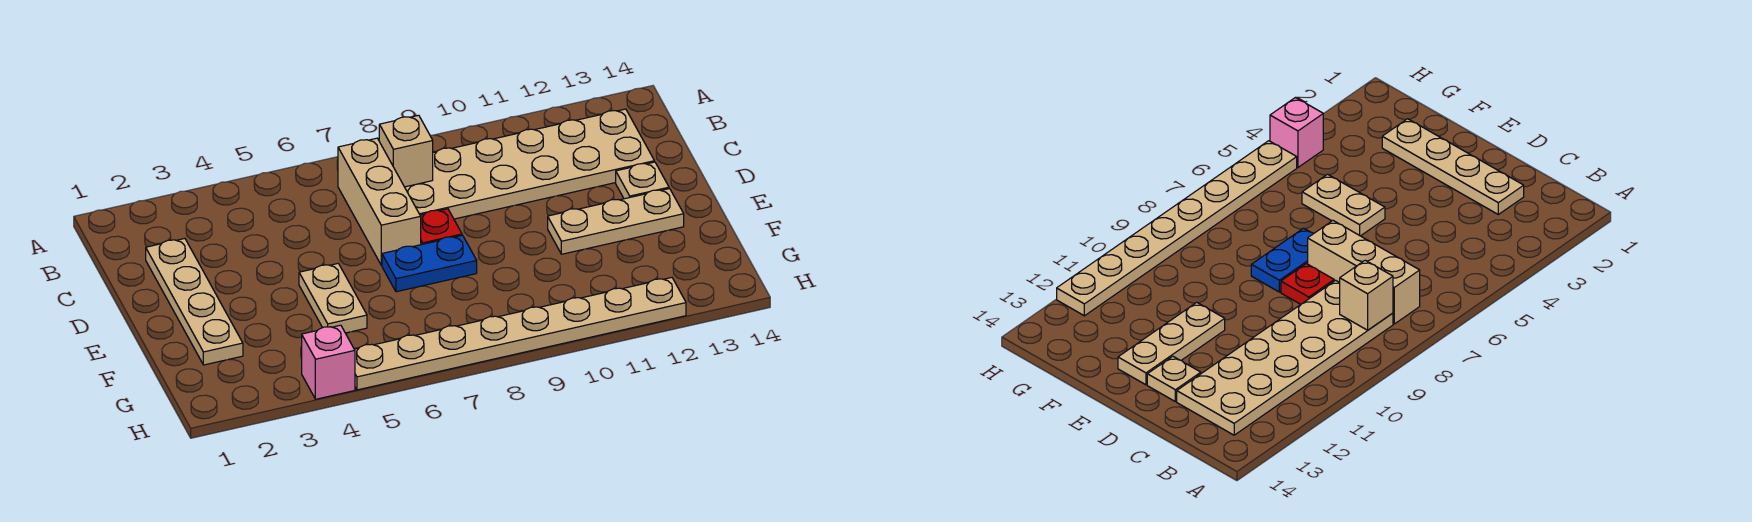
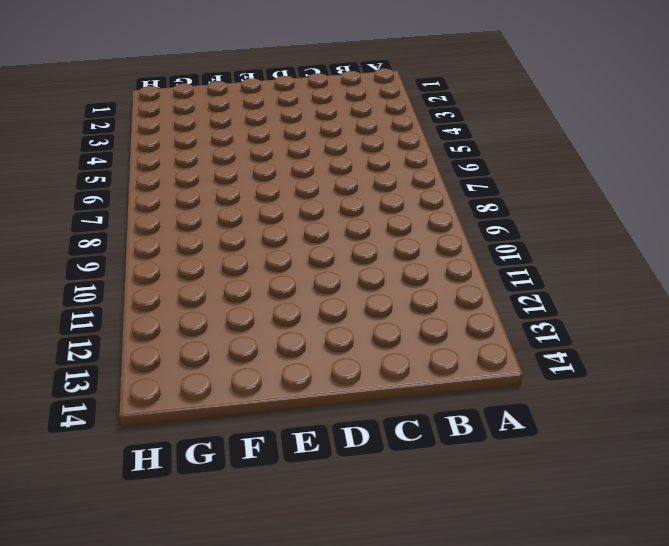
none -> tan 1x3 brick [338,138,421,265]
none -> tan 2x6 plate [405,109,654,219]

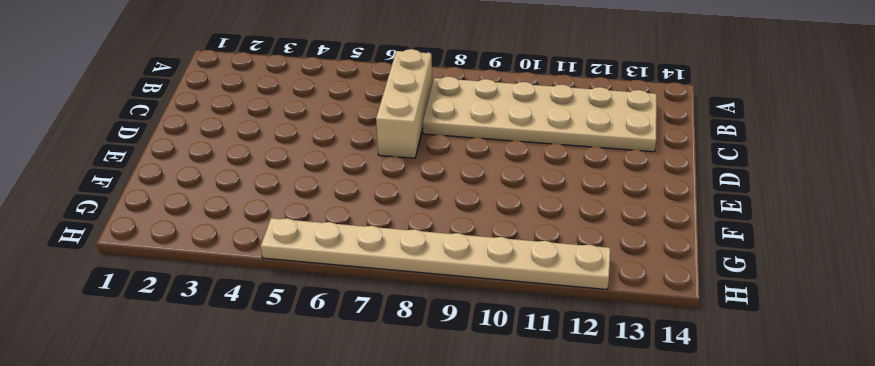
none -> tan 1x4 plate [146,239,243,365]
none -> red 1x1 plate [420,209,462,245]

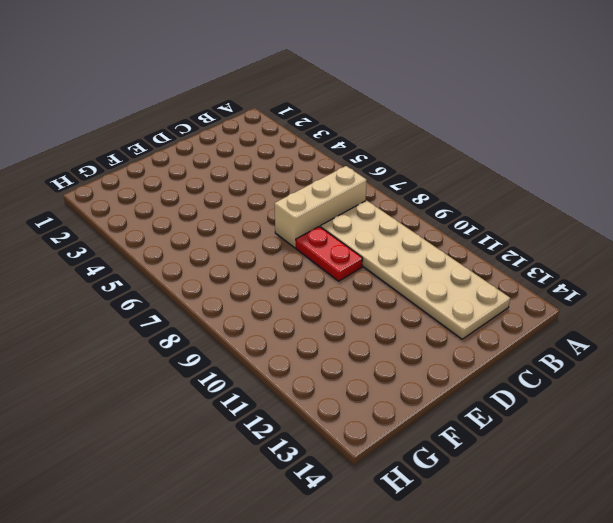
red 1x2 plate [296,226,363,281] -> red 1x1 plate [420,209,462,245]
none -> tan 1x4 plate [146,239,243,365]
none -> tan 1x1 plate [616,162,669,199]

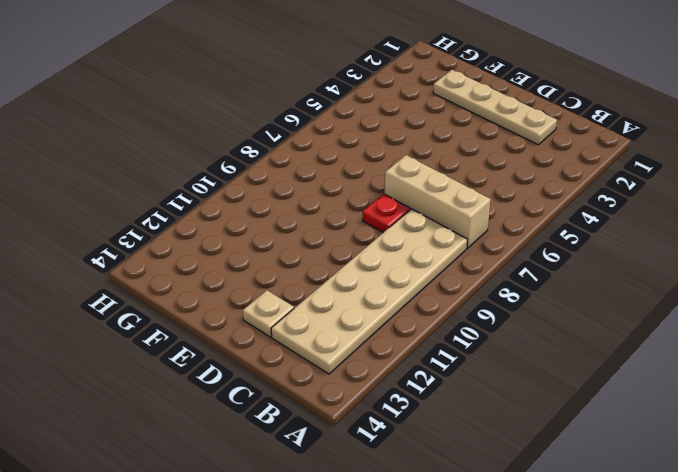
none -> tan 1x2 plate [299,264,367,333]
none -> blue 1x2 plate [382,235,477,292]

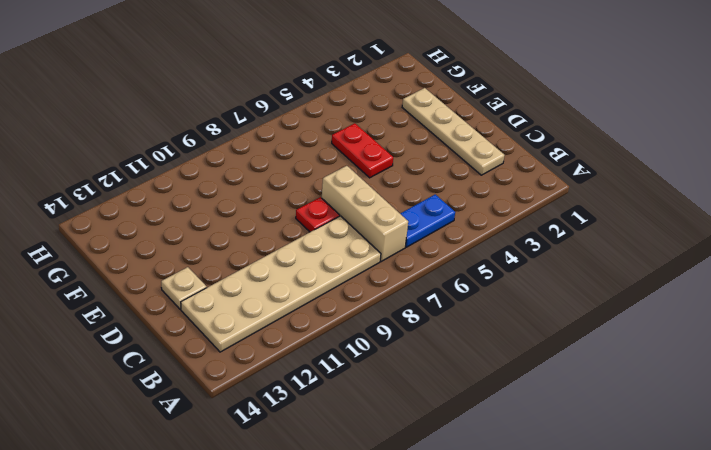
blue 1x2 plate [400,194,455,247] -> blue 1x2 plate moved to [382,235,477,292]
red 1x2 plate [332,123,393,178] -> tan 1x2 plate [299,264,367,333]
none -> tan 1x3 plate [548,189,684,254]
none -> pink 1x1 brick [302,325,355,399]

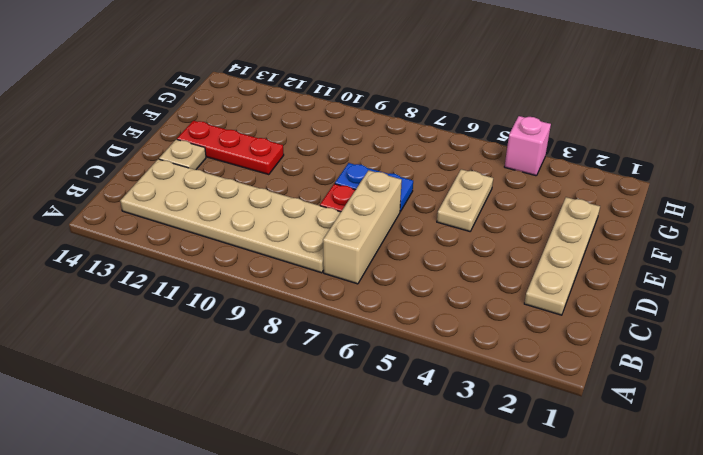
red 1x3 plate [177,121,284,175] -> tan 1x3 plate [548,189,684,254]
none -> tan 1x8 plate [354,278,686,390]
none -> tan 1x1 brick [379,115,433,187]

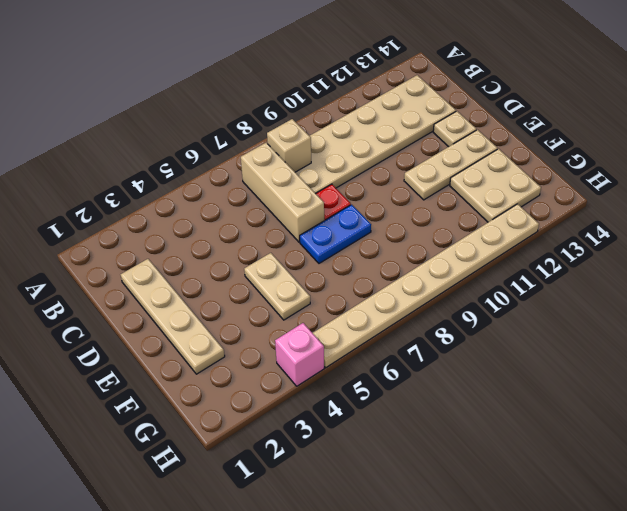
tan 2x2 plate [450,149,541,222] -> none

